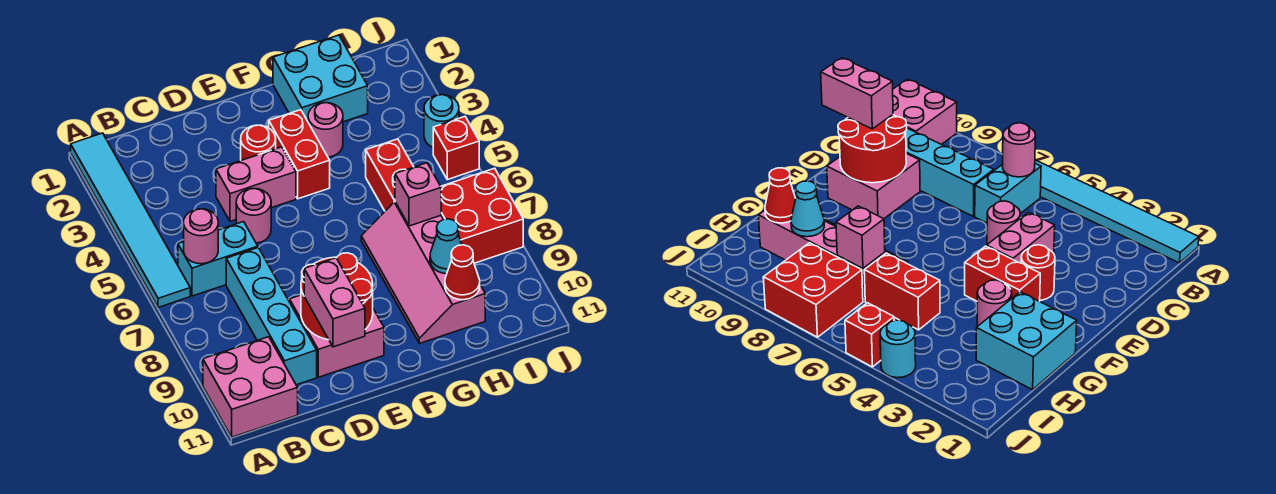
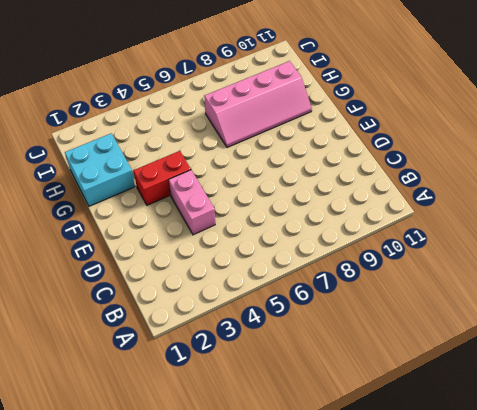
none -> cyan 1x6 tile [71,133,190,307]
none -> pink 2x2 brick [203,337,298,437]
none -> cyan 1x2 brick [178,222,258,296]

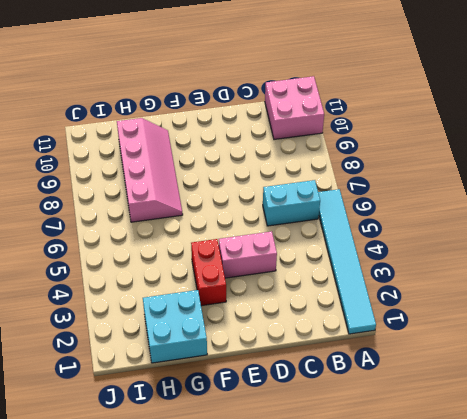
none -> cyan 1x4 brick [226,248,317,385]
none -> pink 1x1 round brick [236,189,271,243]
none -> pink 2x2 brick [290,295,384,377]

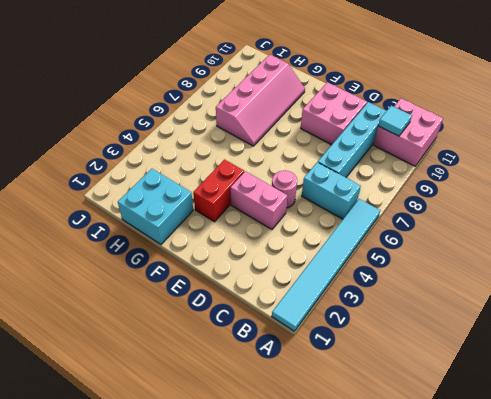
cyan 1x1 tile [378,106,412,136] -> none
none -> red 1x1 round brick [241,125,276,160]
none -> pink 1x1 round brick [308,103,343,157]
none -> red 1x2 brick [366,139,413,211]

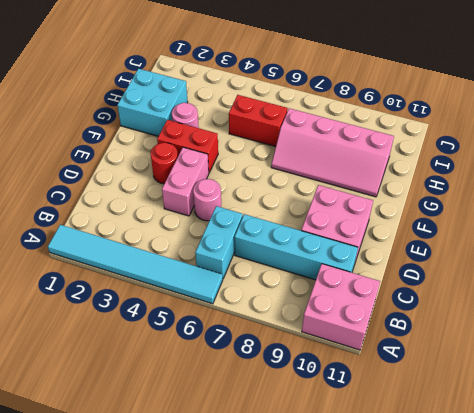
none -> red 2x2 brick [441,168,523,263]
none -> cyan 1x1 round brick [424,95,459,147]
none -> red 1x1 brick [433,117,479,180]

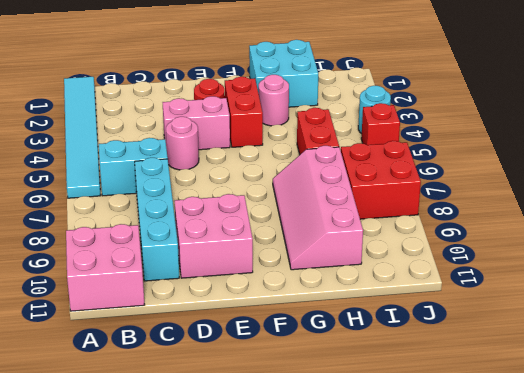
none -> pink 1x1 round brick [184,209,218,264]
none -> red 2x2 round brick [301,253,373,340]
none -> pink 1x1 brick [395,163,441,226]

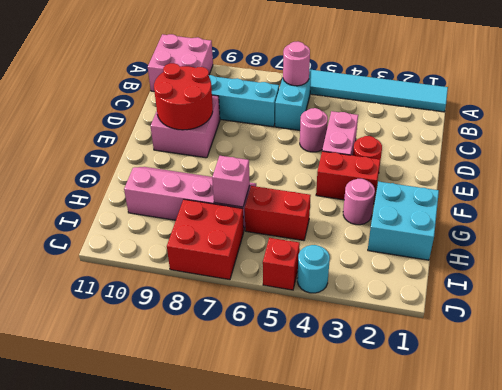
none -> cyan 1x1 cone [430,219,462,274]
none -> red 1x1 cone [445,245,480,300]
none -> pink 1x2 brick [304,258,365,347]

